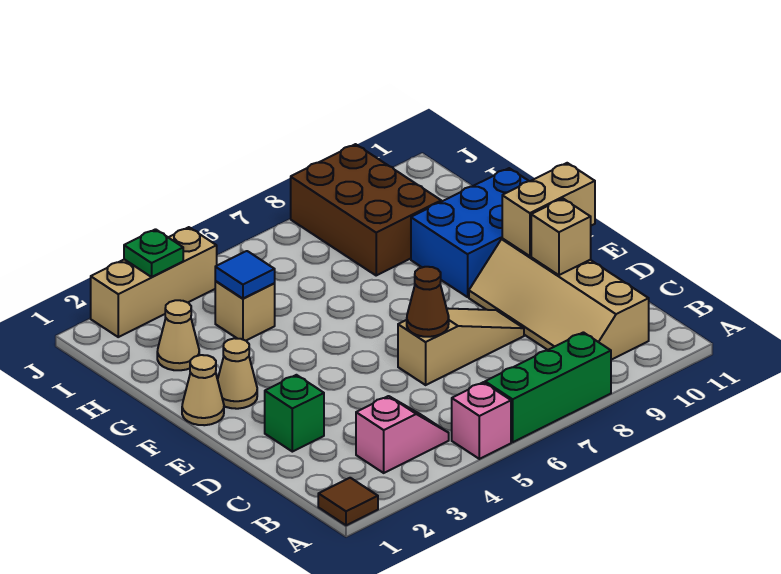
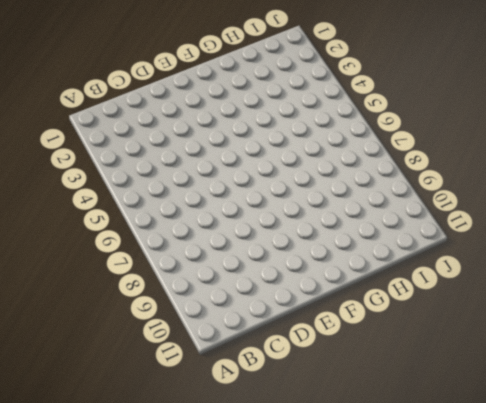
none -> brown 1x1 tile [318,478,378,525]
none -> pink 1x1 brick [452,382,511,459]
none -> green 1x3 brick [485,332,611,442]

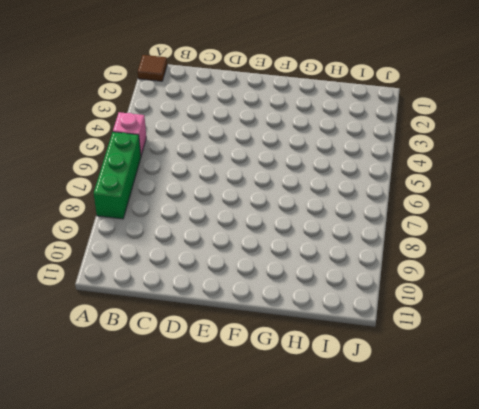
none -> pink 1x2 slope [356,396,449,473]
none -> tan 2x4 slope [469,238,649,360]
none -> green 1x1 brick [265,375,324,452]

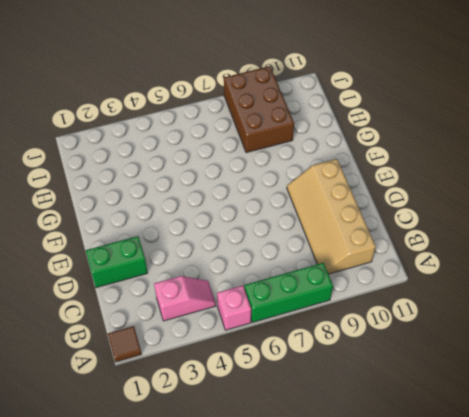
green 1x2 brick [86,236,148,288] -> green 1x1 brick [265,375,324,452]
none -> tan 1x3 slope [398,308,524,385]
none -> tan 1x1 cone [182,355,224,425]
none -> tan 1x1 cone [218,338,257,409]

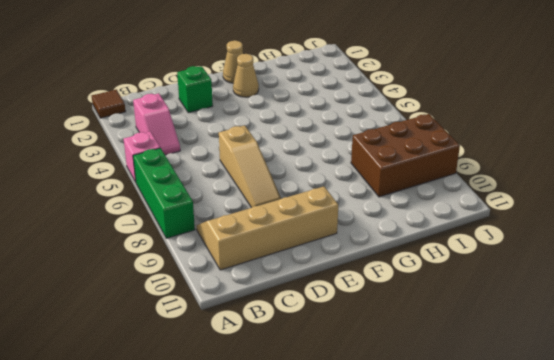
none -> blue 2x3 brick [411,168,528,297]
none -> tan 1x1 cone [157,300,199,370]
none -> tan 1x1 brick [215,281,275,341]

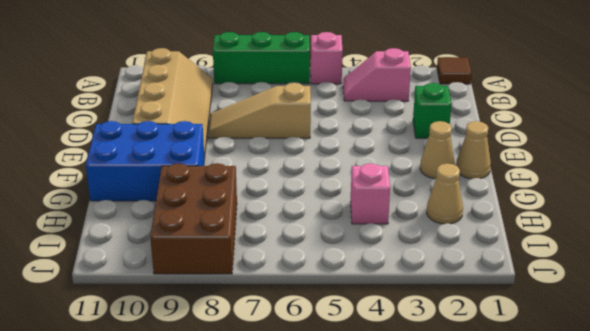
pink 1x1 brick [351,163,390,224] -> tan 1x1 brick [215,281,275,341]
none -> tan 1x3 brick [91,227,217,337]
none -> brown 1x1 cone [407,267,449,337]
none -> tan 1x1 brick [531,199,591,275]

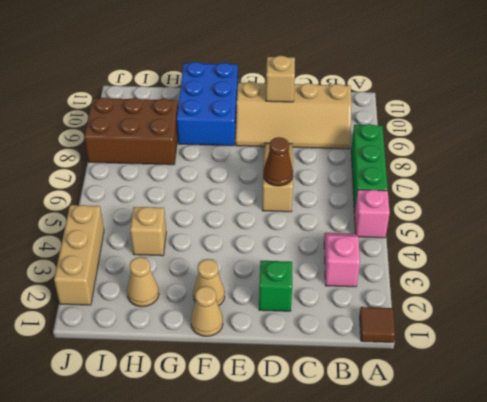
none -> tan 1x2 brick [502,163,595,256]
none -> blue 1x1 tile [215,251,275,298]
none -> green 1x1 plate [124,229,183,277]

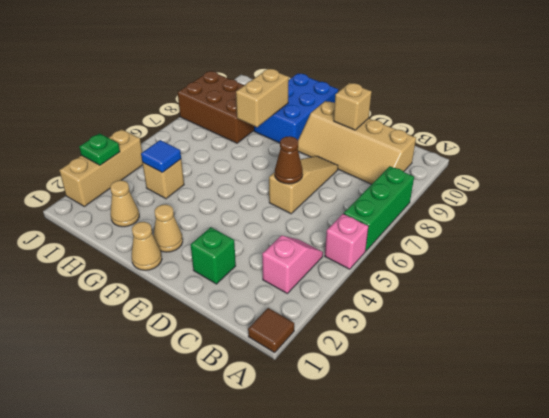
tan 1x2 brick [236,69,289,127] -> tan 1x2 brick moved to [502,163,595,256]

